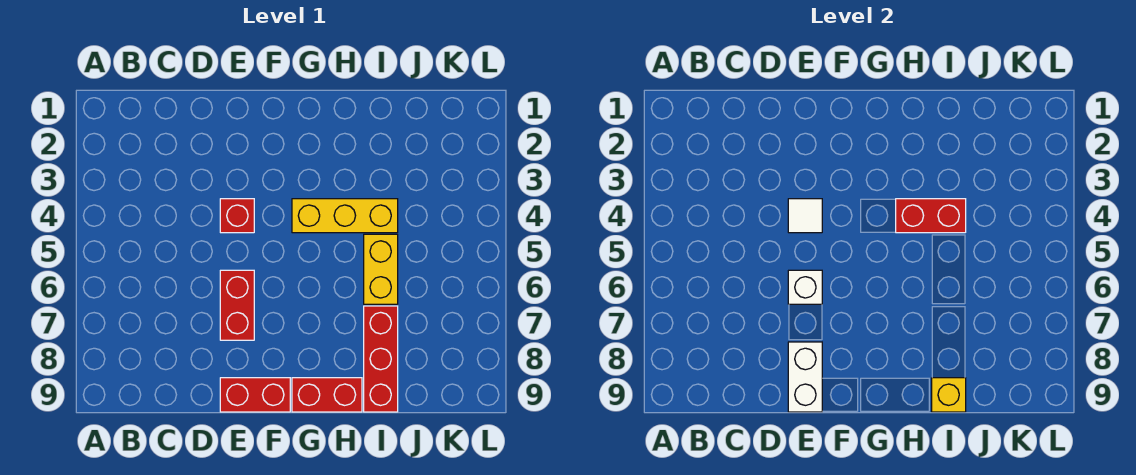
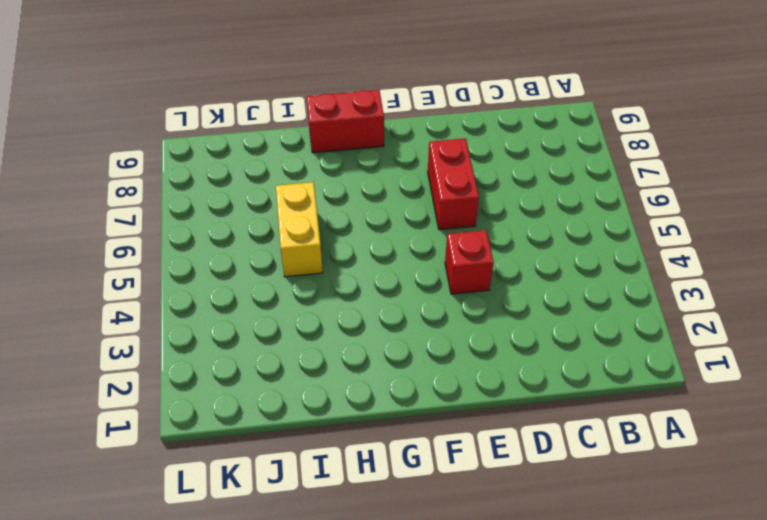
none -> red 1x2 brick [220,378,290,412]
none -> yellow 1x3 brick [292,199,398,233]
none -> red 1x3 brick [364,306,398,412]

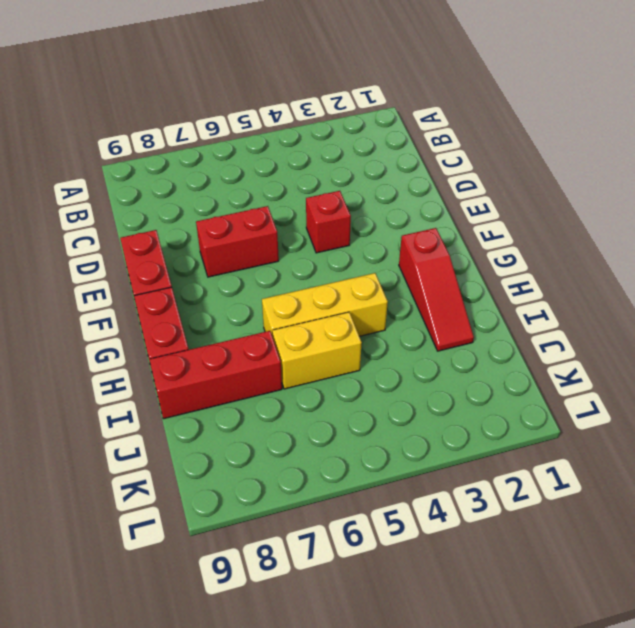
red 1x3 slope [399,228,474,351] -> none
yellow 1x3 brick [262,273,388,337] -> yellow 1x3 brick turned to [292,199,398,233]
none -> white 1x1 tile [788,199,822,233]
none -> white 1x1 brick [788,270,822,304]
none -> white 1x2 brick [788,342,822,412]

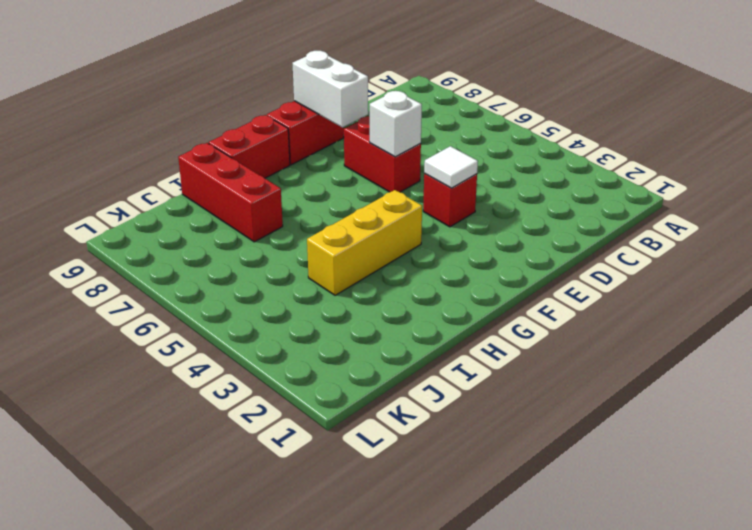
none -> yellow 1x2 brick [364,234,398,304]
none -> red 1x2 brick [896,199,966,233]
none -> yellow 1x1 brick [932,378,966,412]

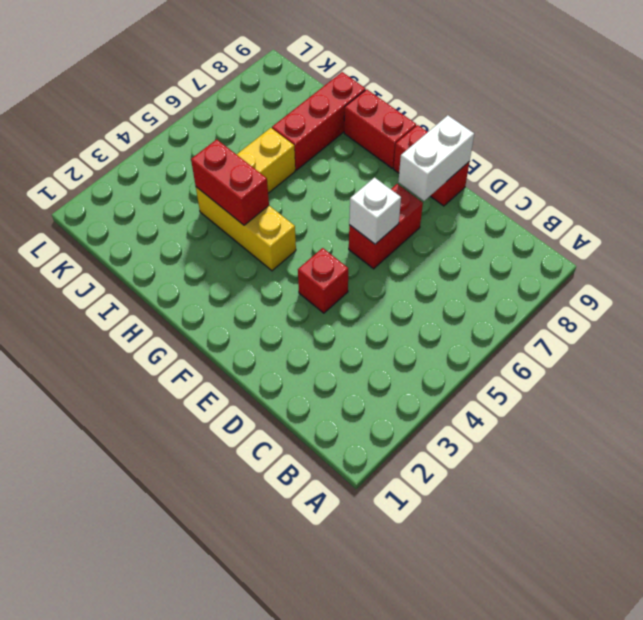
none -> white 1x1 tile [788,199,822,233]
none -> yellow 1x1 brick [932,378,966,412]

